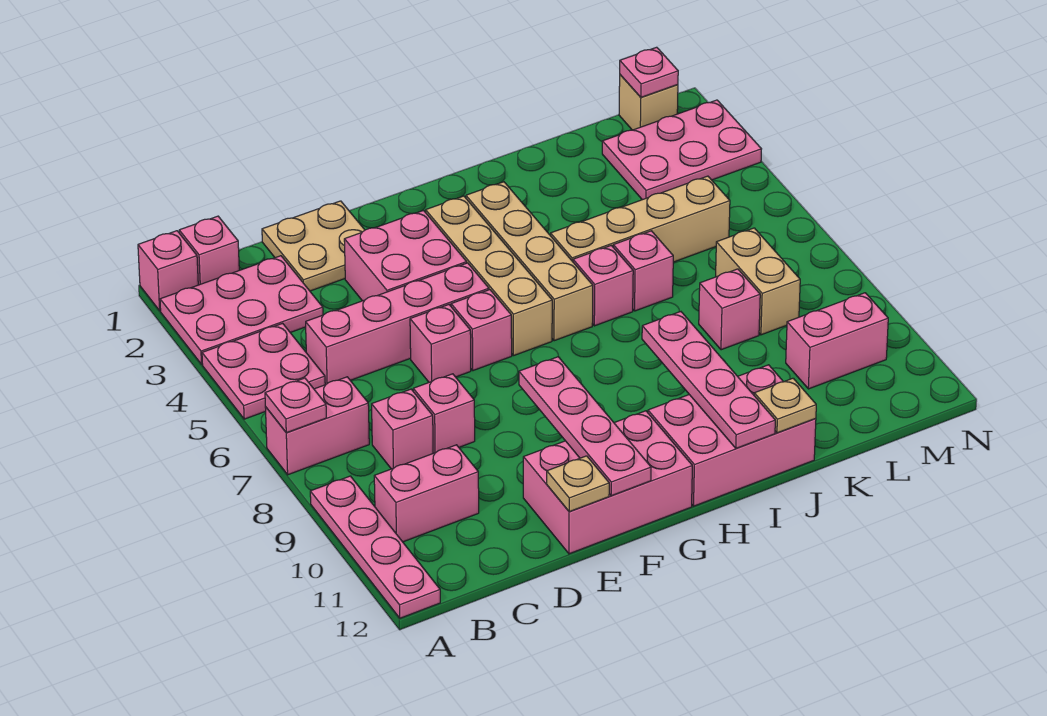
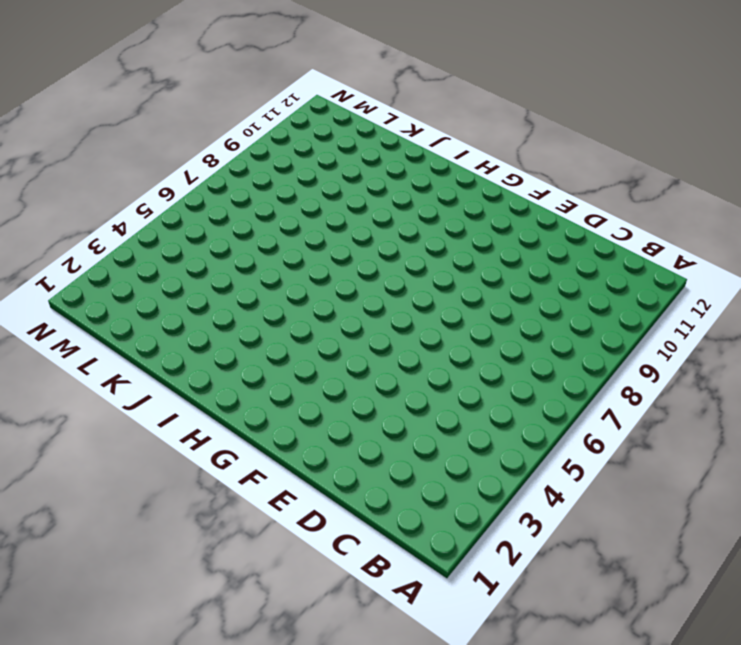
none -> pink 1x1 brick [138,231,198,311]
none -> pink 2x3 plate [160,256,323,364]
none -> pink 2x2 plate [202,323,325,419]
none -> pink 1x2 brick [265,377,369,475]

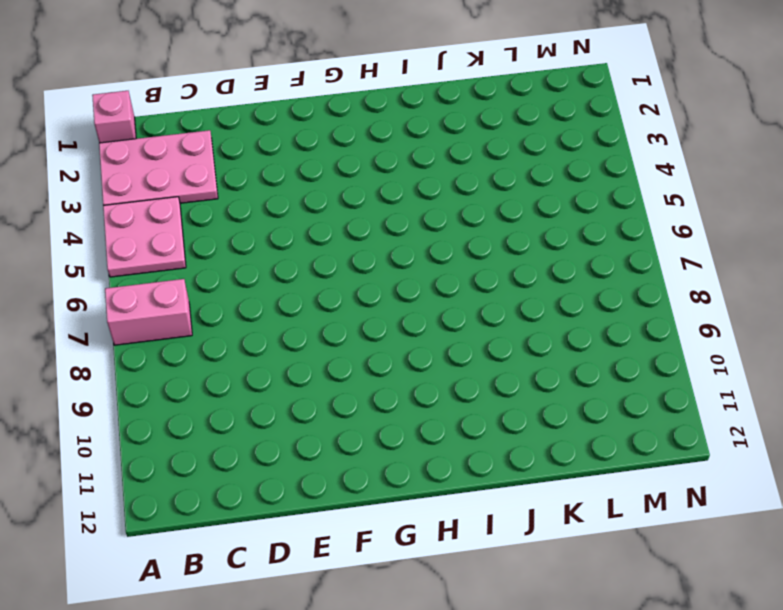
none -> pink 1x4 plate [310,476,440,618]
none -> pink 1x1 brick [179,216,239,285]
none -> pink 1x2 brick [374,445,479,542]
none -> pink 1x4 brick [306,263,489,385]

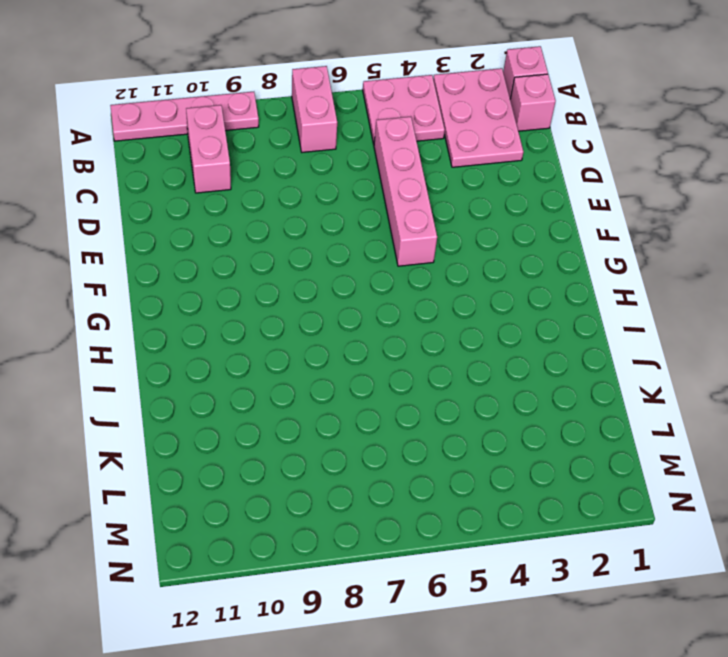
none -> pink 1x1 brick [372,389,433,469]
none -> tan 2x2 plate [262,201,365,291]
none -> pink 1x1 brick [413,374,475,453]
none -> pink 2x2 brick [344,211,467,301]

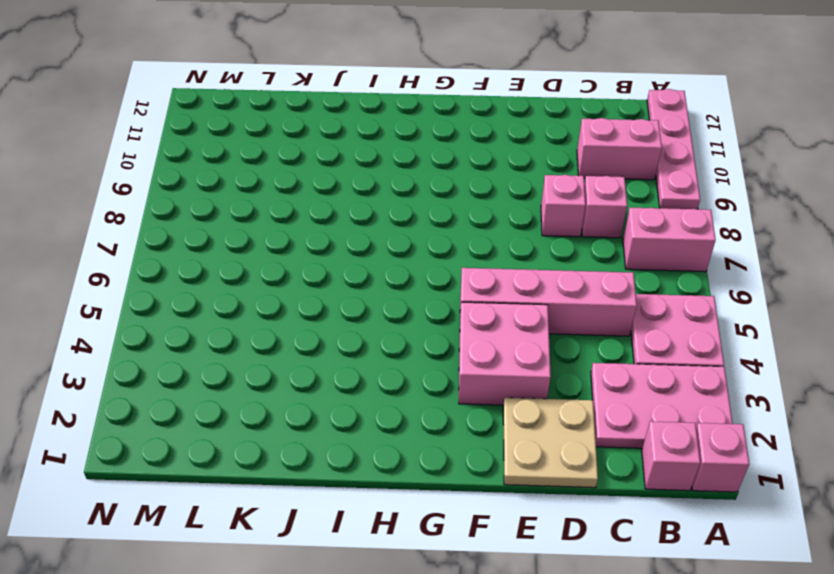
none -> pink 1x1 brick [410,305,471,382]
none -> pink 2x3 brick [523,411,692,554]
none -> pink 1x1 brick [451,290,512,371]
none -> tan 1x4 brick [426,196,552,356]

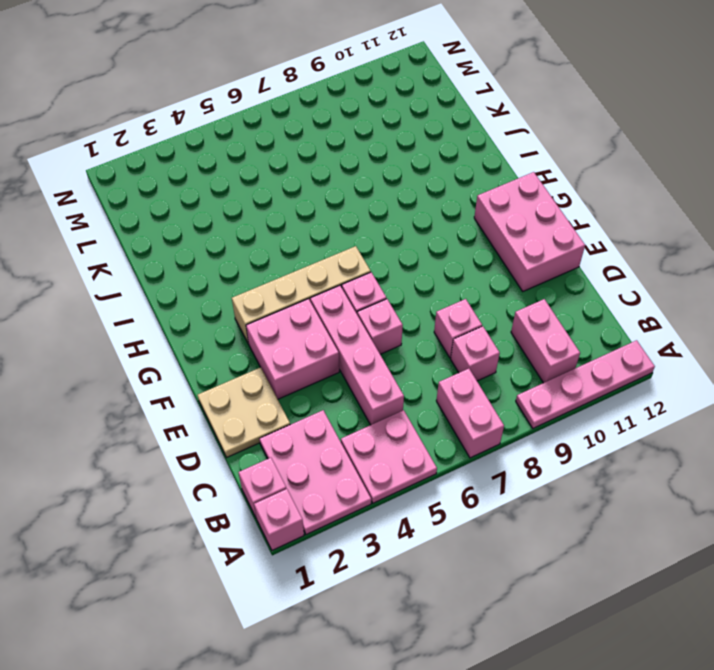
none -> tan 1x4 brick [466,182,593,341]
none -> pink 2x3 brick [648,365,816,506]
none -> tan 1x4 brick [551,176,730,262]
none -> pink 1x1 brick [573,245,633,326]

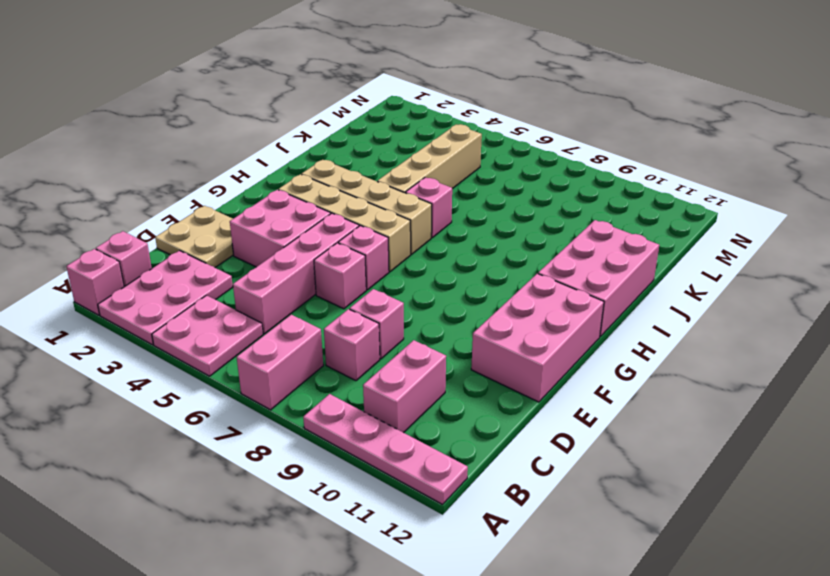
none -> pink 1x1 brick [613,231,673,311]
none -> pink 1x1 brick [699,269,760,350]
none -> pink 2x3 plate [602,100,761,200]
none -> tan 1x2 brick [716,228,800,335]

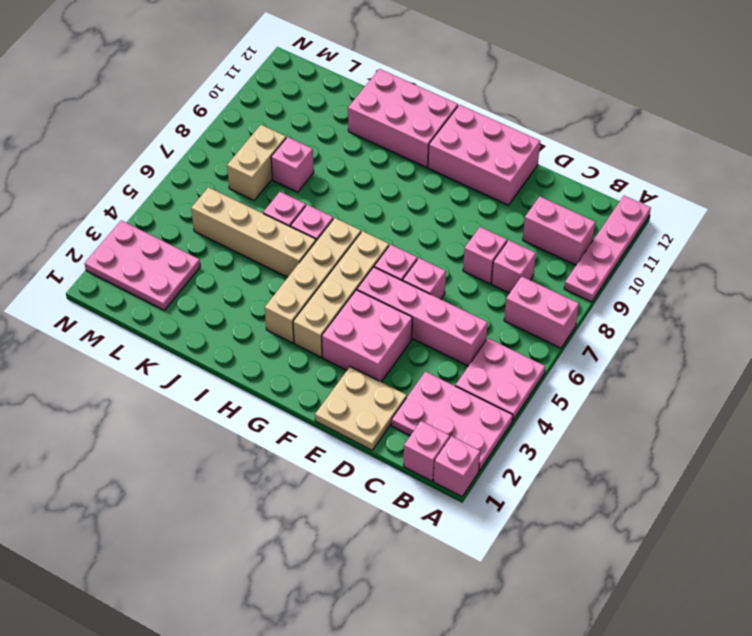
none -> pink 1x2 brick [786,293,888,389]
none -> tan 1x1 brick [619,75,678,130]
none -> pink 1x1 plate [265,378,326,433]
none -> tan 1x1 plate [547,456,609,512]

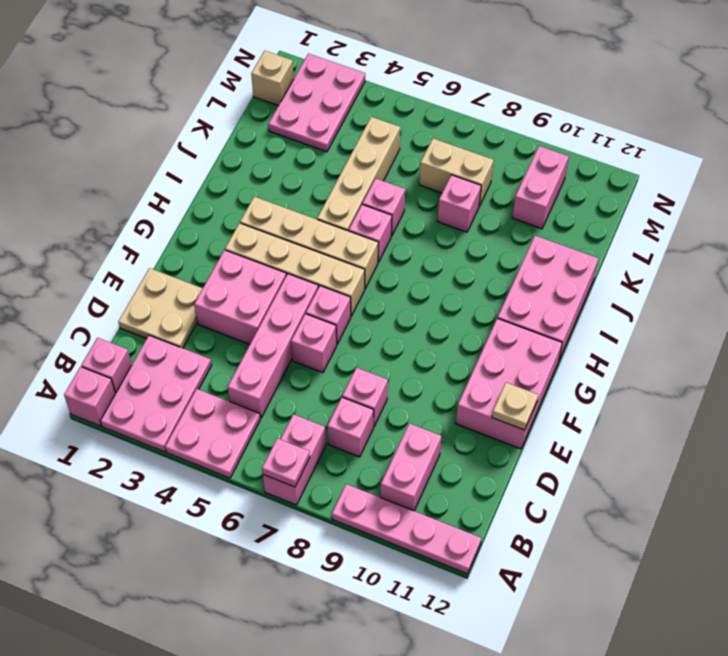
none -> pink 1x4 plate [519,357,651,496]
none -> pink 1x4 plate [642,312,775,449]
none -> tan 1x1 plate [754,378,816,433]
none -> pink 1x1 plate [620,47,678,97]

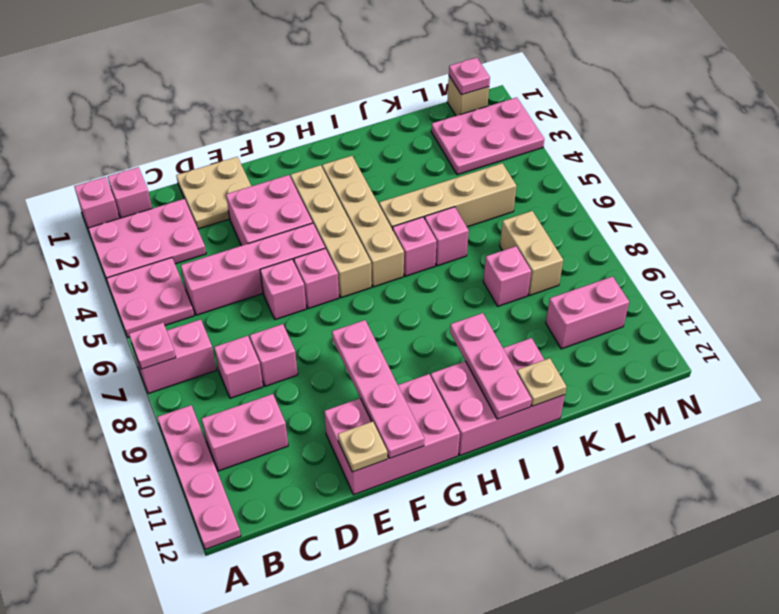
pink 1x3 plate [450,313,532,419] -> pink 1x4 plate [642,312,775,449]

